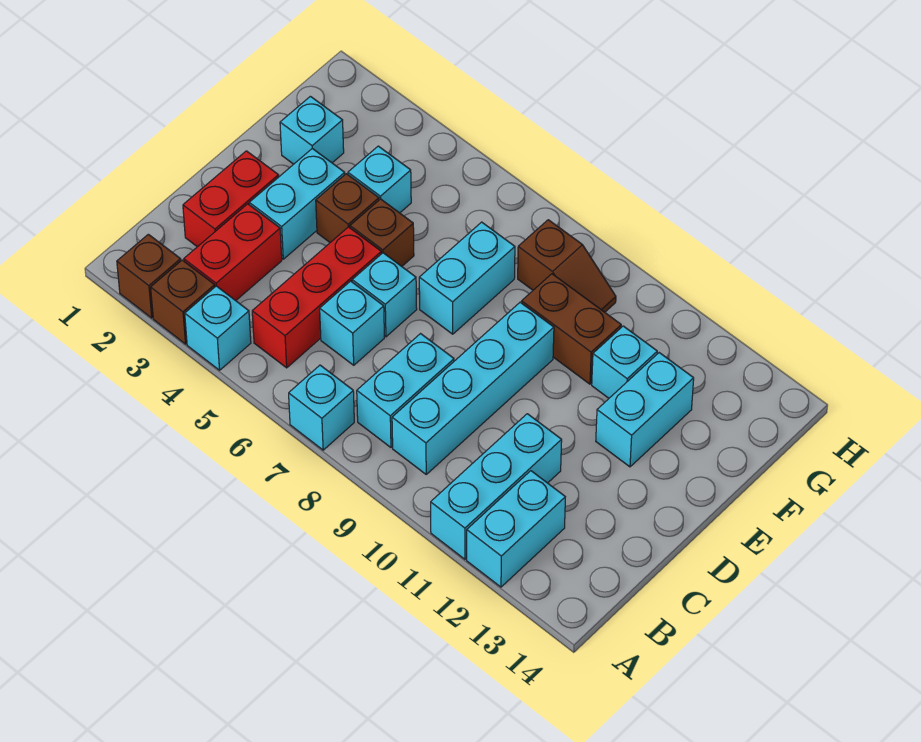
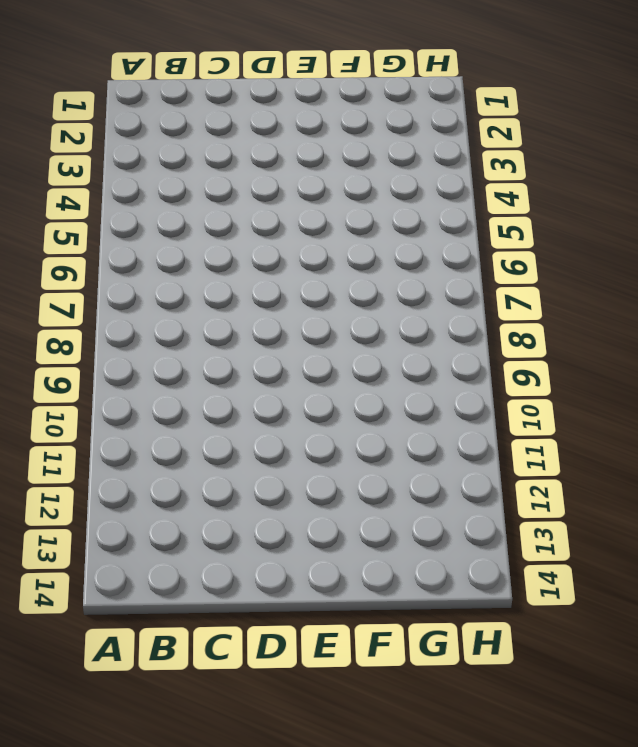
none -> brown 1x1 brick [117,234,181,318]
none -> brown 1x1 brick [151,260,215,344]
none -> cyan 1x1 brick [185,286,251,370]

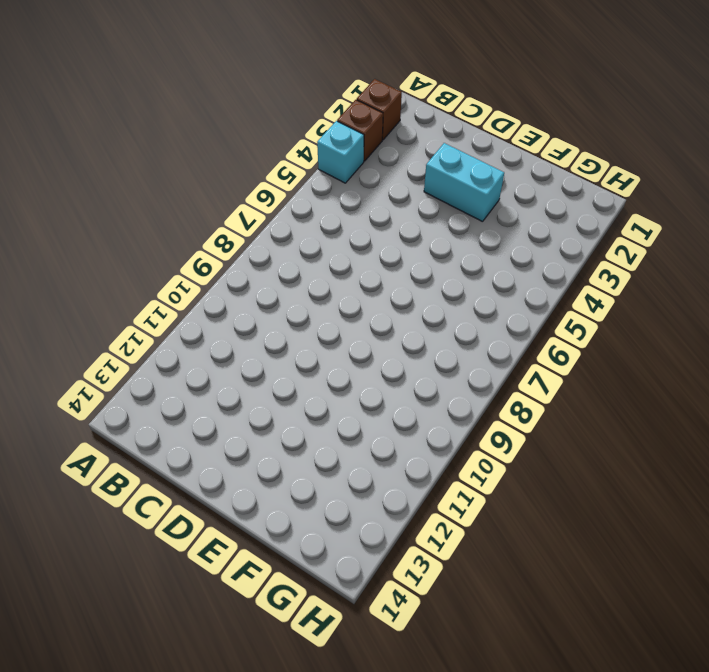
none -> cyan 1x1 brick [289,365,354,450]
none -> cyan 1x3 brick [431,414,562,559]
none -> cyan 1x2 brick [467,471,565,587]

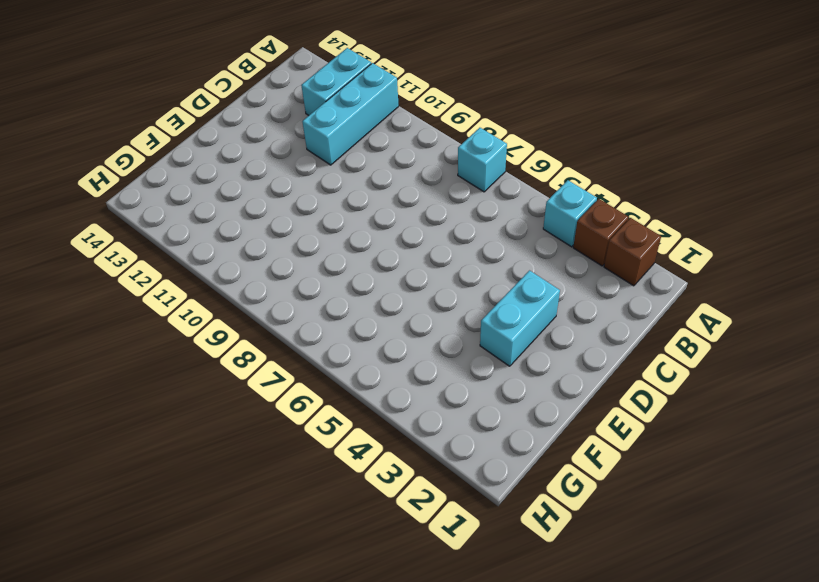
none -> red 1x2 brick [184,204,282,301]
none -> red 1x3 brick [252,227,381,368]
none -> cyan 1x2 brick [357,334,454,447]

